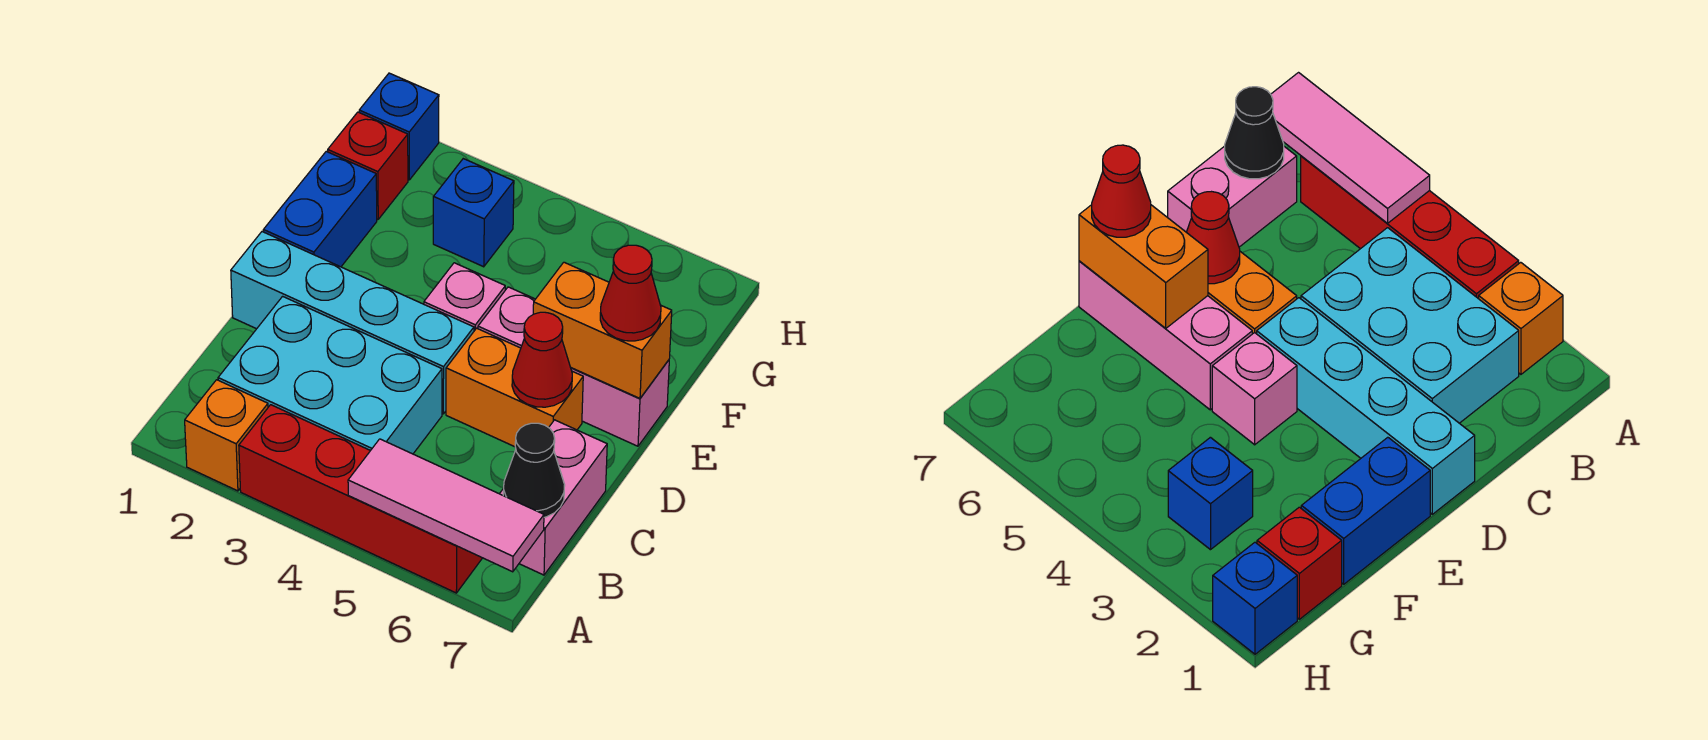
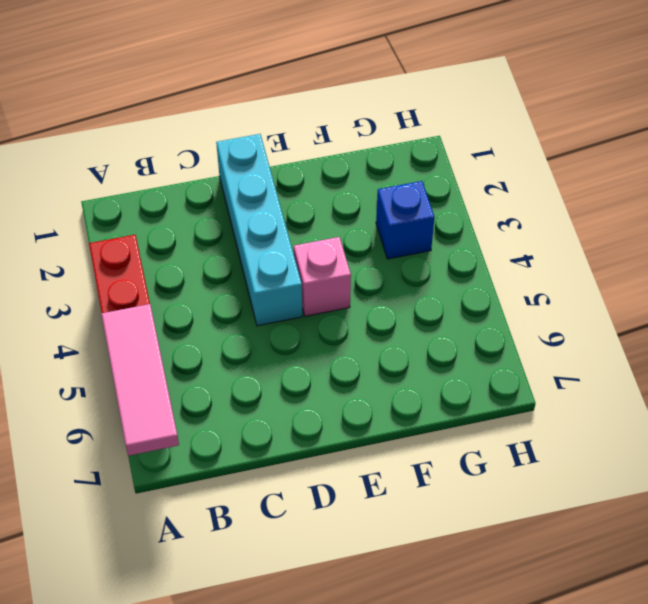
none -> orange 1x1 brick [185,380,268,491]
none -> cyan 2x3 brick [218,296,442,454]
none -> pink 1x2 brick [500,420,607,575]

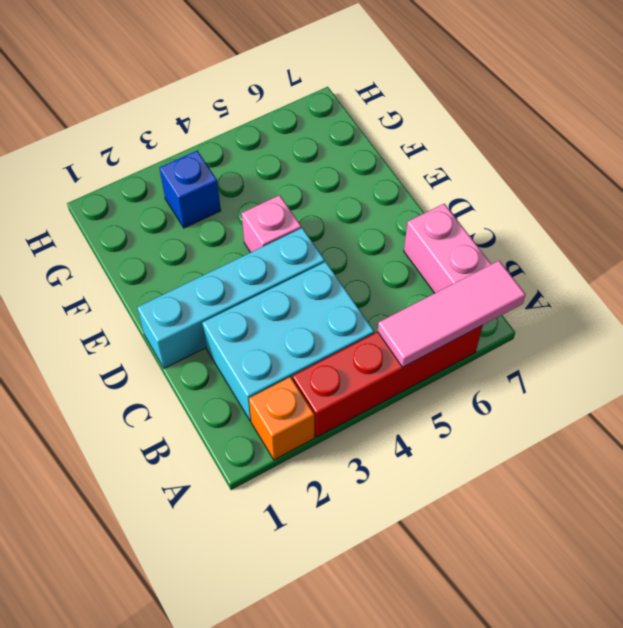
none -> orange 1x2 brick [446,328,583,447]
none -> blue 1x2 brick [263,151,377,267]
none -> pink 1x3 brick [478,287,669,446]

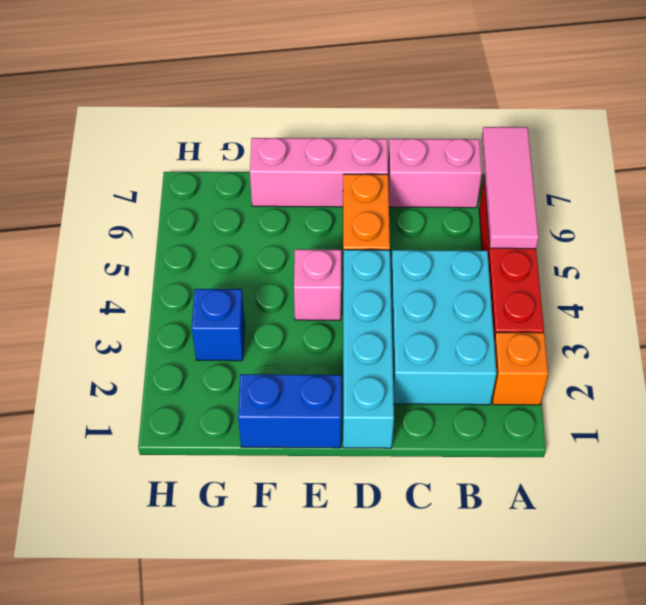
pink 1x3 brick [250,138,388,207] -> pink 1x3 brick turned to [478,287,669,446]
none -> red 1x1 brick [328,112,408,219]
none -> blue 1x1 brick [359,73,439,180]
none -> black 1x1 cone [503,423,565,517]

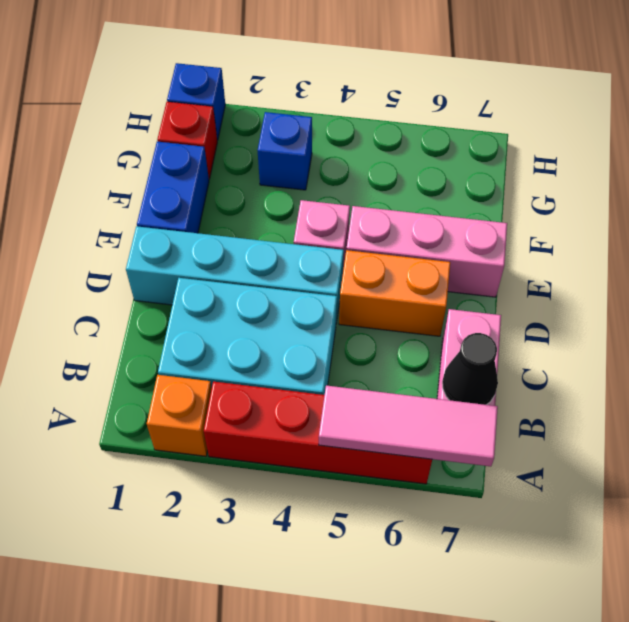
none -> red 1x1 cone [512,312,572,407]
none -> orange 1x2 brick [533,262,672,398]
none -> red 1x1 cone [600,245,661,341]

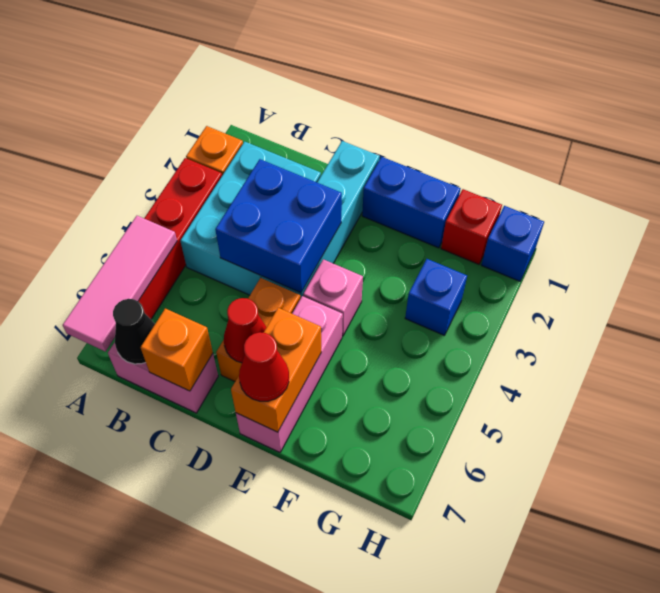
blue 2x2 brick [215,159,342,293] -> none
orange 1x1 brick [141,309,213,391] -> none

